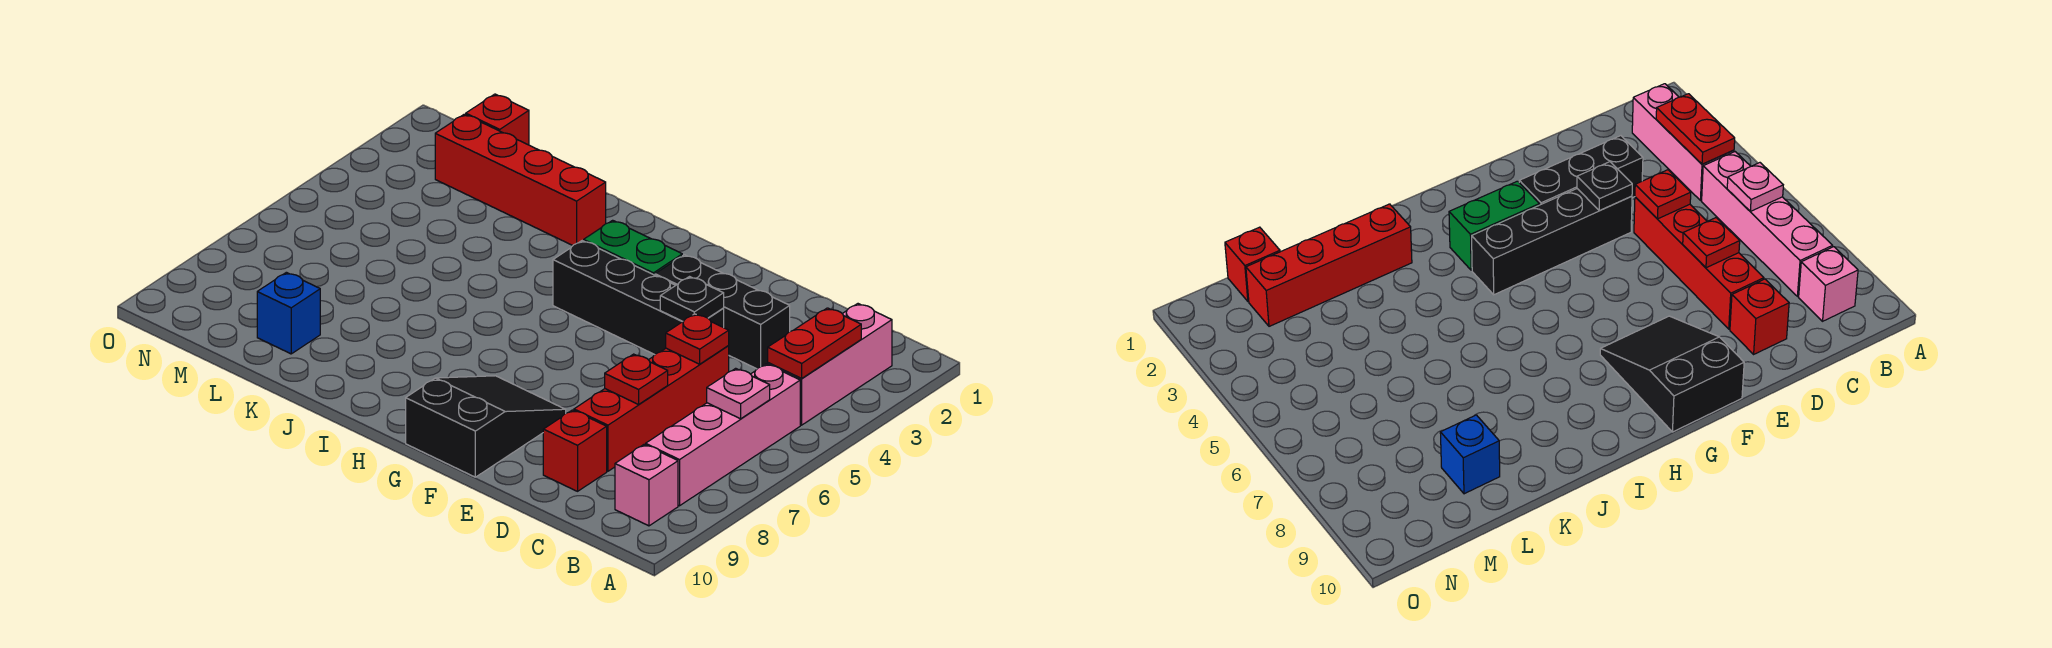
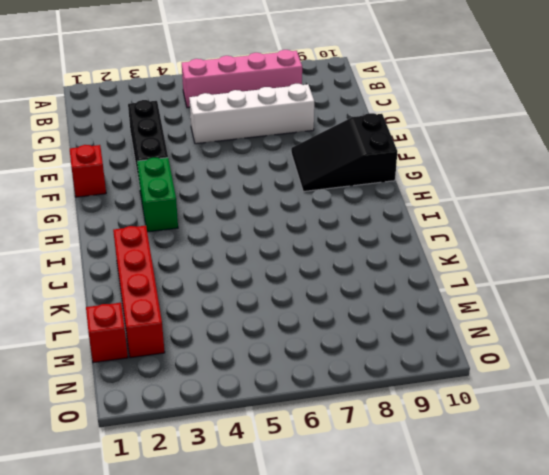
white 1x4 brick [189,84,314,144] -> red 1x4 brick [574,346,729,471]
red 1x1 brick [70,145,106,197] -> red 1x1 brick moved to [543,410,607,491]
none -> pink 1x3 brick [768,304,892,425]
none -> pink 1x1 brick [615,445,678,526]
none -> black 1x4 brick [553,241,724,355]

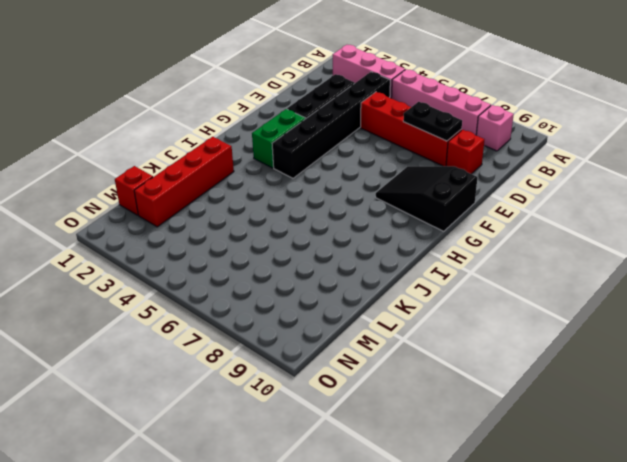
black 1x6 brick [272,72,390,178] -> black 1x4 brick [553,241,724,355]
black 1x2 plate [403,102,462,141] -> red 1x1 plate [605,354,668,405]
none -> blue 1x1 brick [257,272,320,354]
none -> red 1x2 plate [768,308,861,378]
none -> pink 1x1 plate [707,368,770,419]

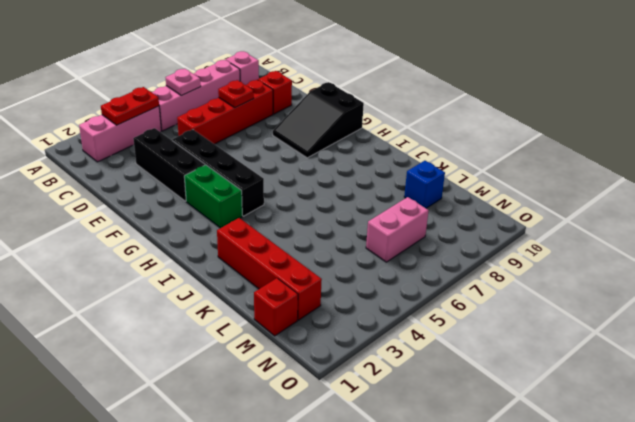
pink 1x2 brick [366,197,429,262] -> none
none -> red 1x1 plate [666,314,729,364]
none -> black 1x1 plate [660,277,724,321]

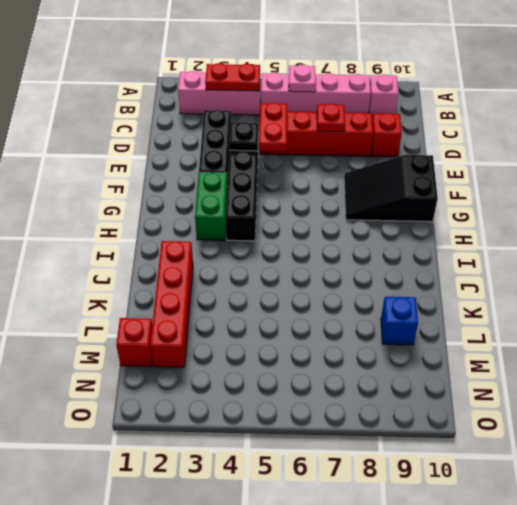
red 1x2 plate [259,102,287,151] -> red 1x1 plate [666,314,729,364]

